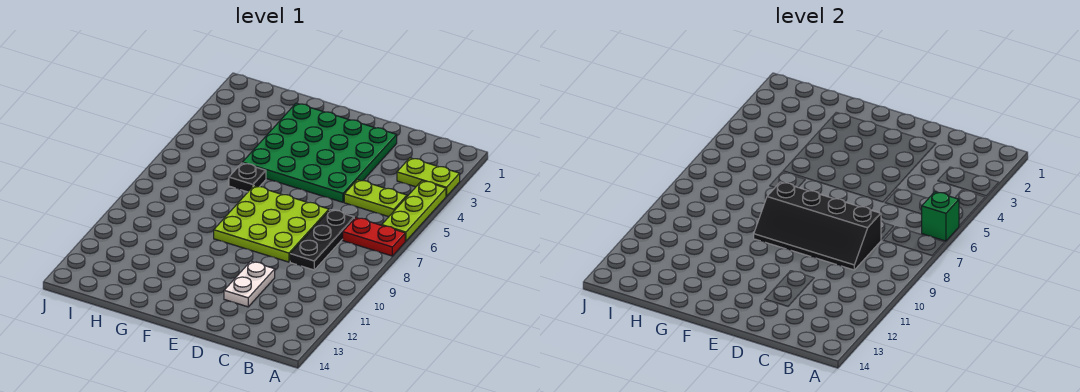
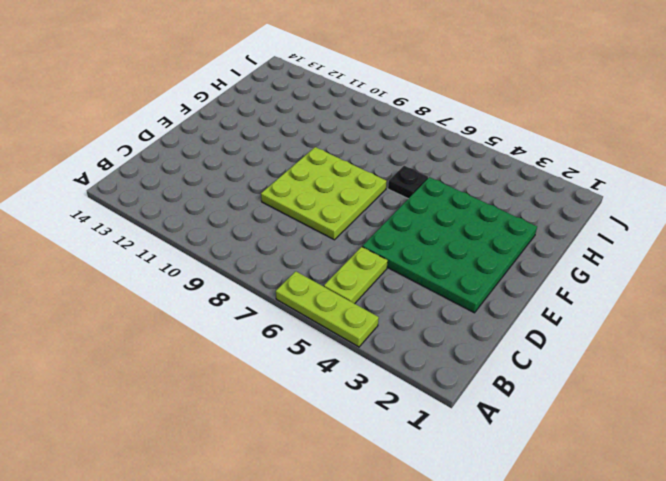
none -> lime 1x2 plate [397,158,460,196]
none -> red 1x2 plate [343,218,405,256]

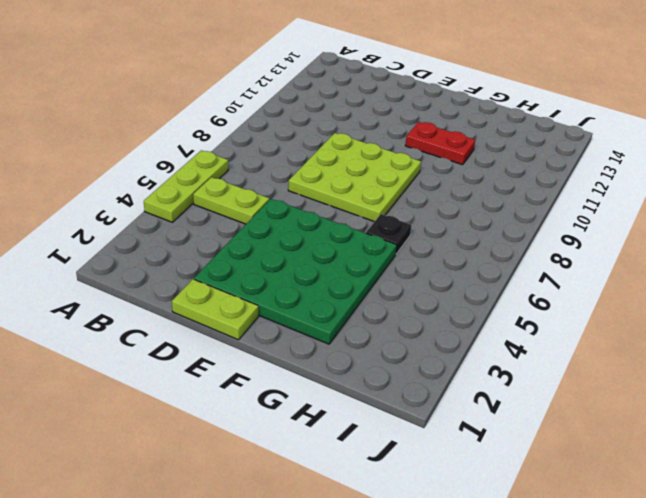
lime 1x2 plate [172,279,258,340] -> lime 1x2 plate moved to [397,158,460,196]
red 1x2 plate [405,122,475,165] -> red 1x2 plate moved to [343,218,405,256]
none -> black 1x3 plate [290,210,354,270]
none -> white 1x2 plate [224,261,275,307]

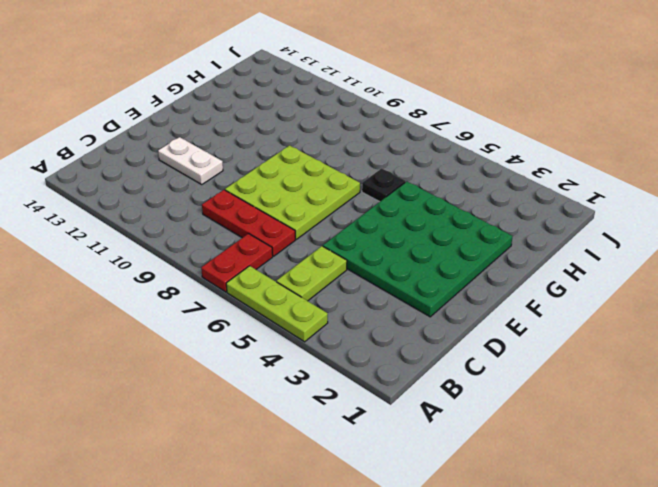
red 1x3 plate [202,190,295,256] -> black 1x3 plate [290,210,354,270]
none -> lime 1x2 plate [397,158,460,196]
none -> green 1x1 brick [922,192,959,241]

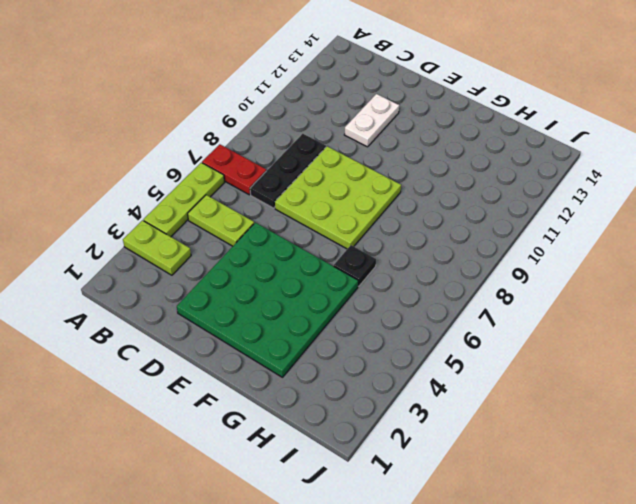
none -> green 1x1 brick [922,192,959,241]
none -> black 2x4 slope [754,182,881,270]

